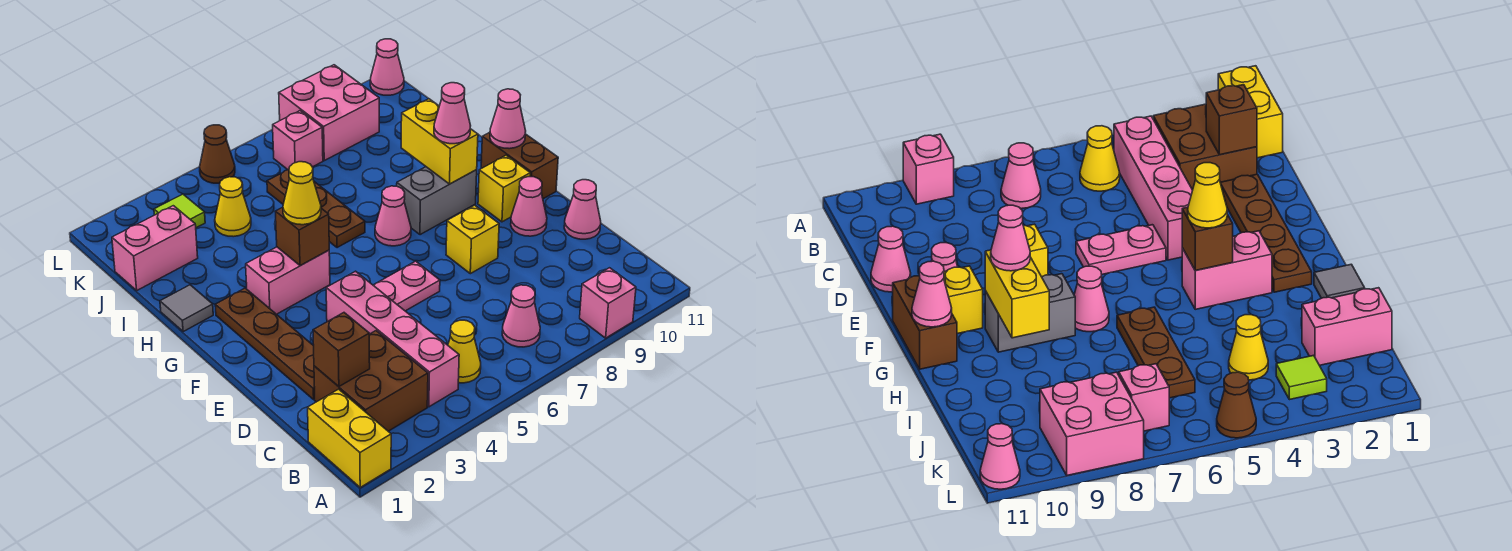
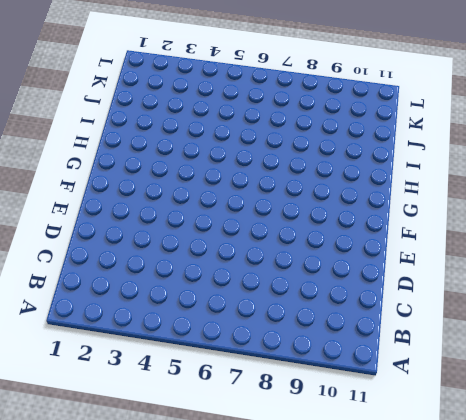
none -> yellow 1x2 brick [308,389,391,487]
none -> pink 1x1 brick [580,268,636,338]
none -> brown 2x2 brick [314,331,428,431]
none -> pink 1x4 brick [326,271,459,407]

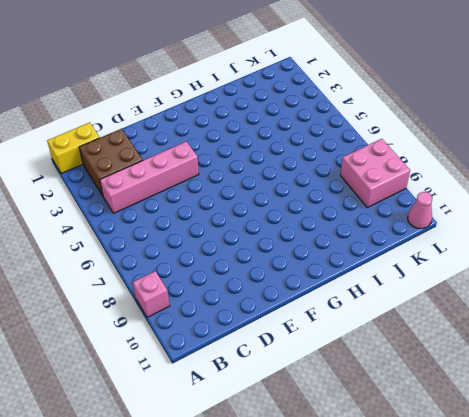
none -> yellow 1x1 cone [448,320,481,383]
none -> pink 1x1 cone [502,285,540,347]
none -> brown 1x4 plate [215,288,315,399]
none -> pink 1x1 cone [564,180,601,239]

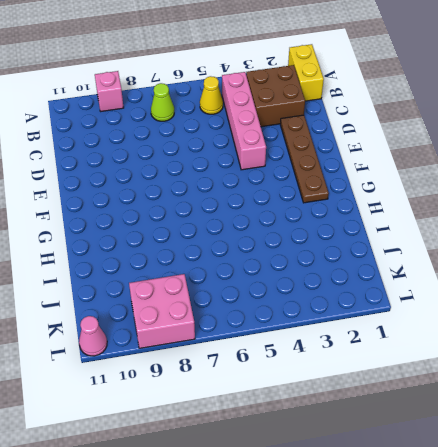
lime 1x1 cone [151,83,174,121] -> pink 1x1 cone [502,285,540,347]
none -> pink 1x1 cone [564,180,601,239]
none -> pink 1x2 plate [373,261,440,311]
none -> yellow 1x1 brick [446,205,499,274]
none -> pink 1x1 cone [511,177,547,236]

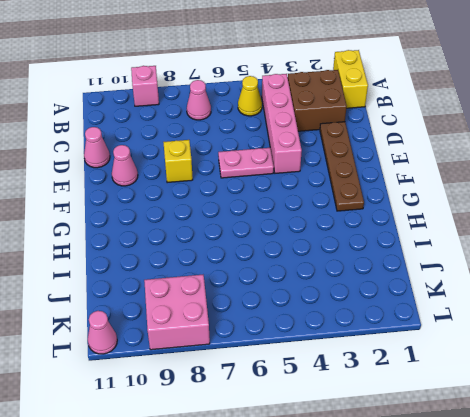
none -> yellow 1x1 brick [478,155,530,222]
none -> brown 1x2 brick [481,132,558,199]
none -> pink 1x2 brick [246,247,330,314]
none -> pink 1x1 cone [375,186,411,246]

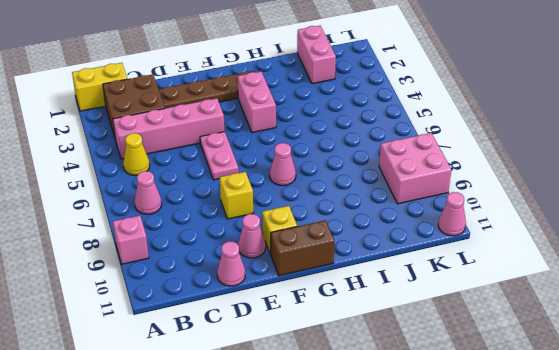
none -> grey 1x2 brick [397,167,477,235]
none -> grey 1x1 tile [160,285,213,332]
none -> brown 1x3 plate [267,170,365,248]
none -> yellow 1x1 cone [215,177,251,237]

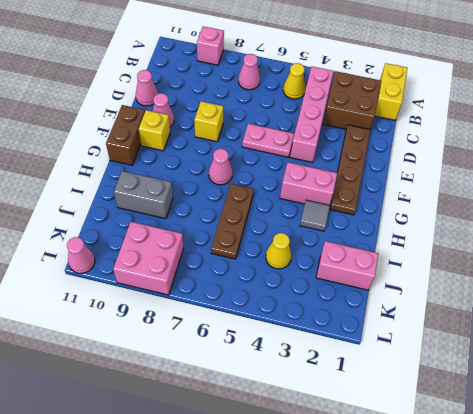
grey 1x1 tile [300,200,330,231] -> grey 1x1 tile moved to [160,285,213,332]
grey 1x2 brick [114,171,173,219] -> grey 1x2 brick moved to [397,167,477,235]
none -> lime 1x1 tile [154,194,205,228]
none -> pink 1x1 brick [273,111,323,170]
none -> brown 1x1 cone [200,125,235,183]
none -> brown 1x1 brick [313,313,370,386]

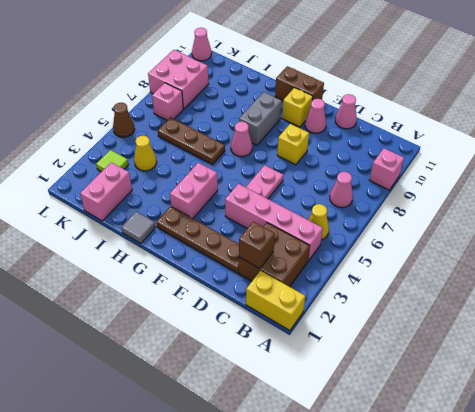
none -> brown 1x1 brick [275,207,329,266]
none -> yellow 1x2 brick [401,99,478,184]
none -> pink 1x1 cone [490,89,526,149]
none -> yellow 1x1 cone [283,162,321,225]

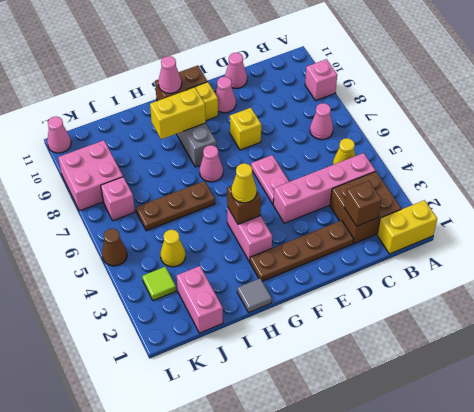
none -> pink 1x1 cone [434,83,471,144]

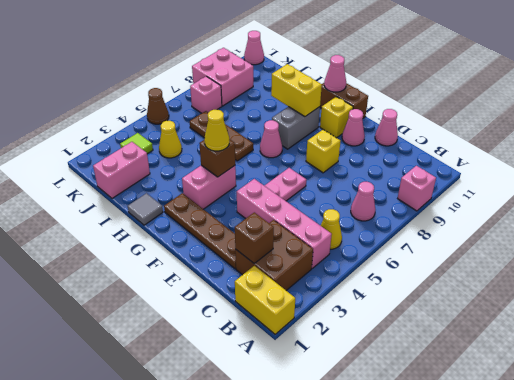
none -> pink 1x1 cone [434,83,471,144]

